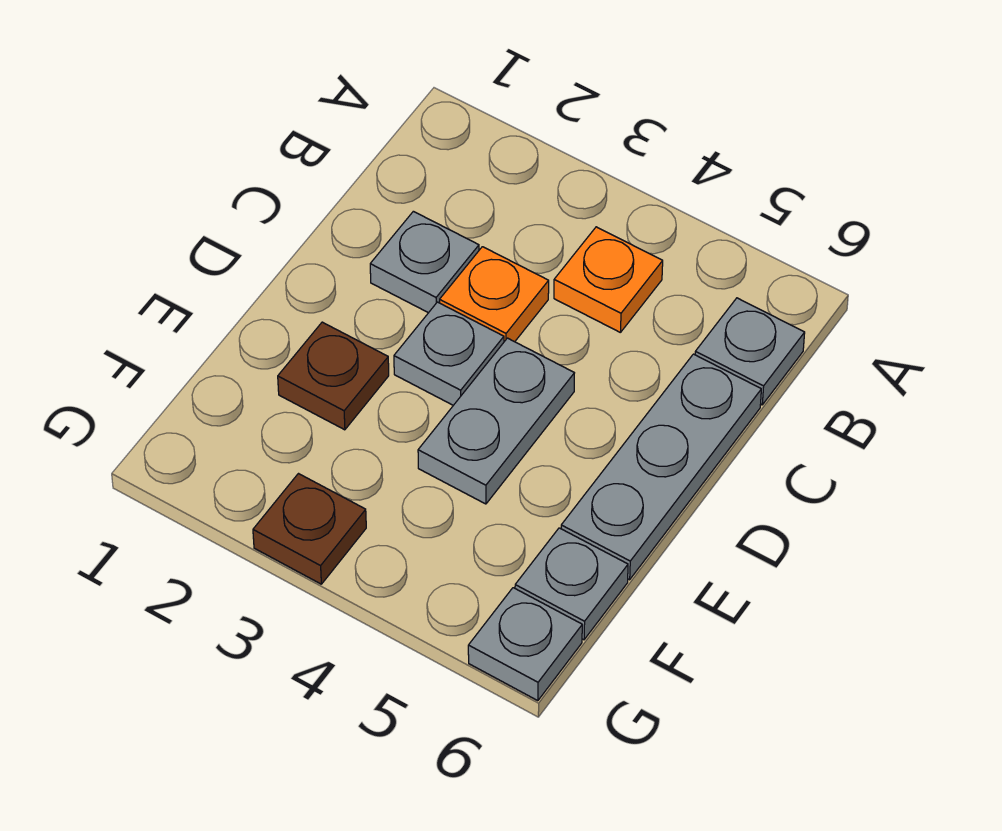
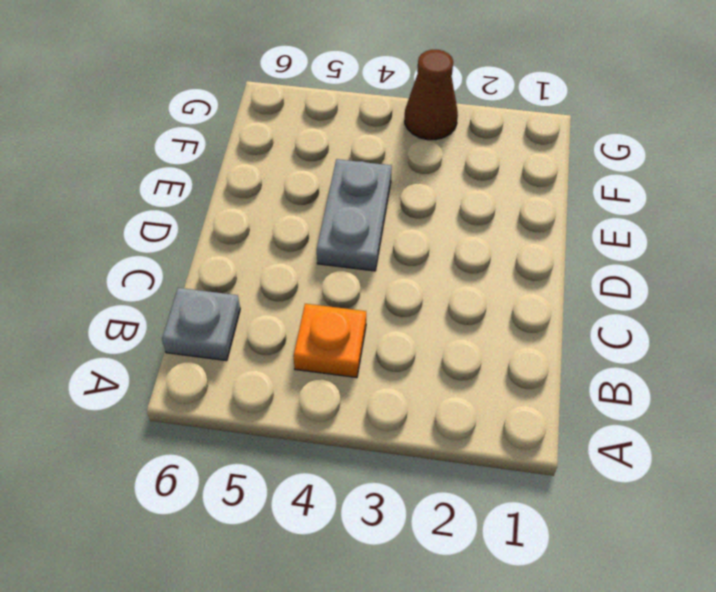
brown 1x1 cone [405,50,458,140] -> brown 1x1 plate [253,474,366,584]
none -> grey 1x1 plate [370,211,479,313]
none -> orange 1x1 plate [440,247,549,342]

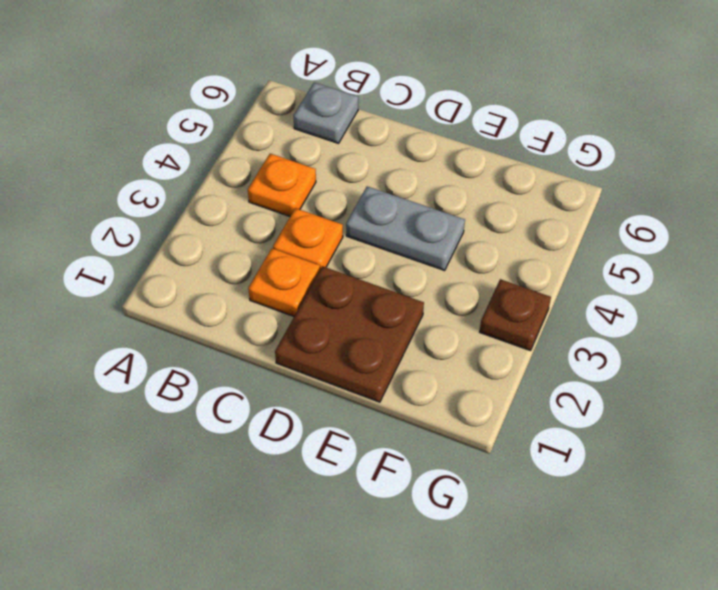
orange 1x1 plate [248,248,320,316] -> grey 1x1 plate [370,211,479,313]
brown 2x2 plate [275,266,424,402] -> brown 1x1 plate [278,322,389,430]
none -> grey 1x3 plate [561,354,761,580]
none -> grey 1x1 plate [394,302,504,405]

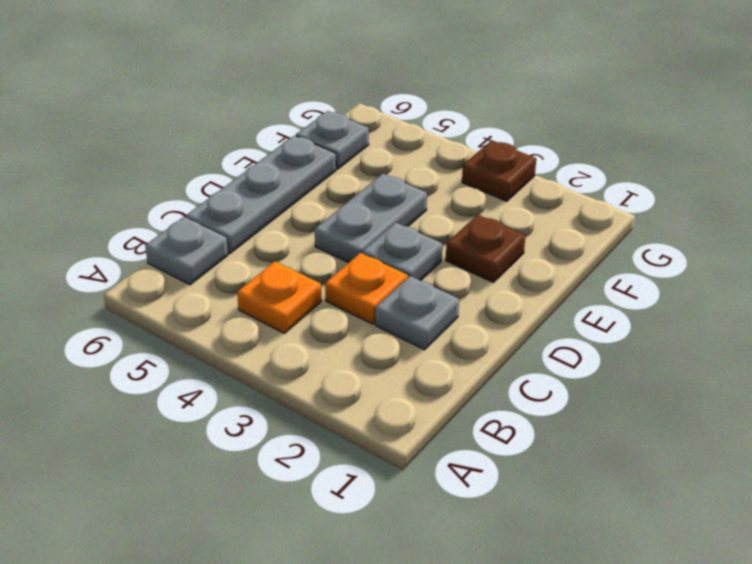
none -> grey 1x1 plate [468,588,582,701]

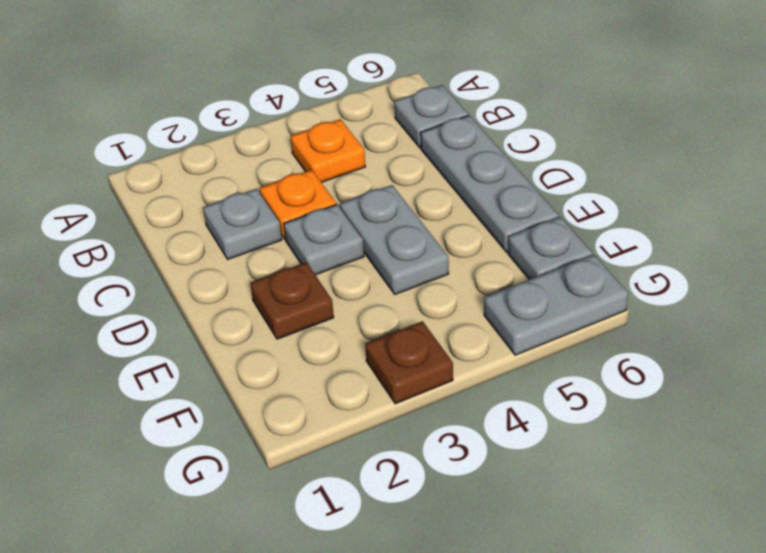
grey 1x2 plate [484,255,628,355] -> grey 1x1 plate [468,588,582,701]

